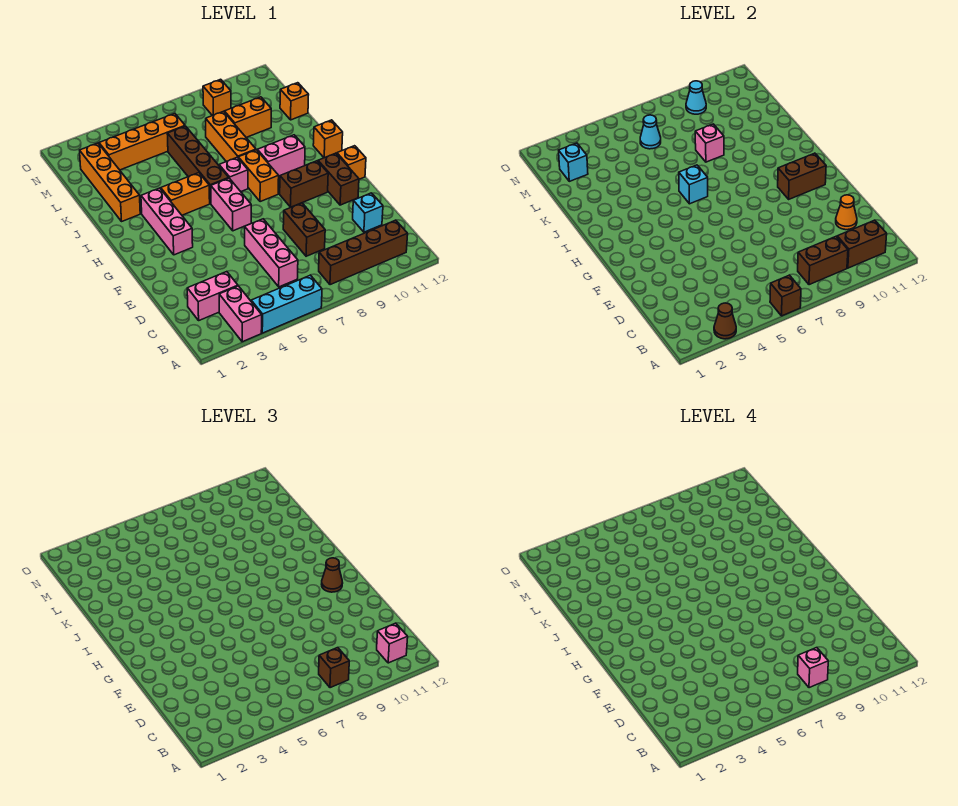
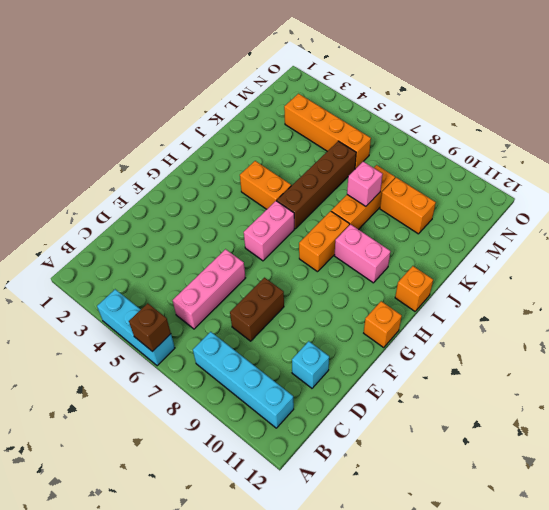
cyan 1x4 brick [193,332,294,428] -> brown 1x4 brick [319,220,408,285]
none -> pink 1x2 brick [219,286,262,342]
none -> pink 1x2 brick [187,272,238,320]
none -> brown 1x2 brick [318,153,359,205]
none -> pink 1x3 brick [141,188,193,255]

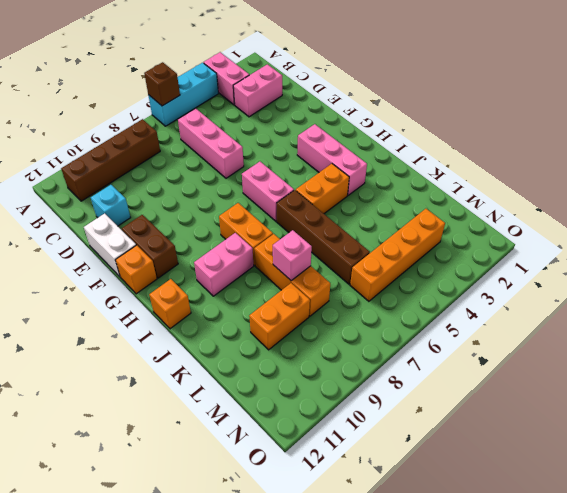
white 1x2 brick [84,213,136,277] -> none
none -> brown 1x2 brick [283,203,325,256]
none -> brown 1x2 brick [280,161,328,207]
none -> pink 1x1 brick [219,157,248,192]
none -> orange 1x4 brick [80,143,140,221]

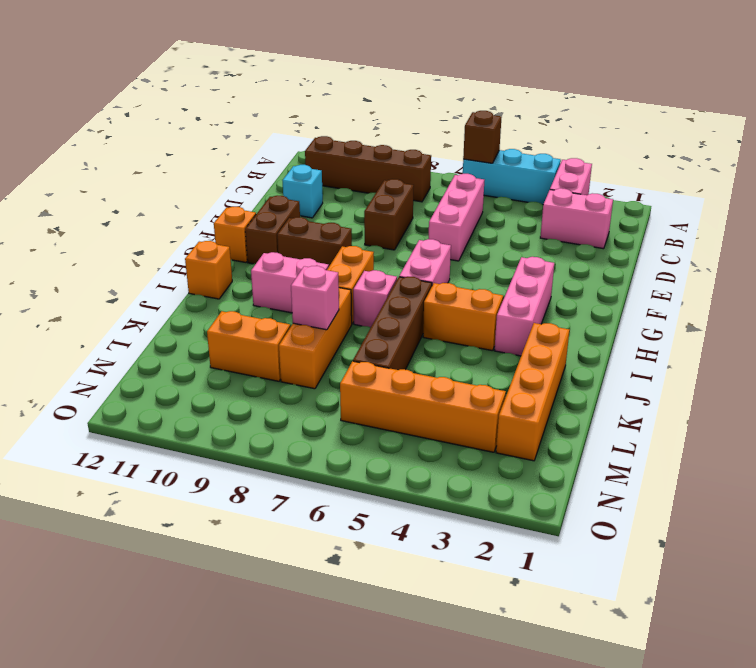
none -> orange 1x1 brick [280,83,309,120]
none -> orange 1x1 brick [203,79,231,116]
none -> brown 1x1 cone [714,303,736,339]
none -> brown 1x2 brick [798,236,848,285]

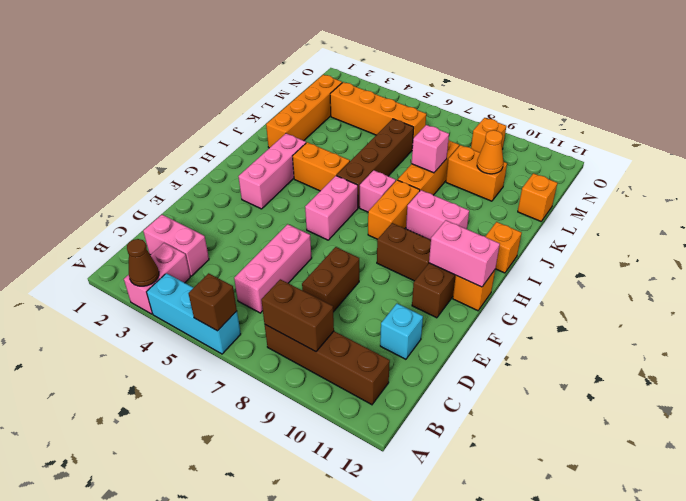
pink 1x2 brick [429,220,500,287] -> brown 1x2 brick [778,153,826,199]
orange 1x1 cone [477,130,503,174] -> orange 1x1 cone moved to [836,195,857,230]
none -> brown 1x2 brick [837,220,887,268]
none -> cyan 1x1 brick [679,165,708,204]
none -> cyan 1x1 brick [559,143,588,181]
none -> cyan 1x1 cone [640,115,661,149]

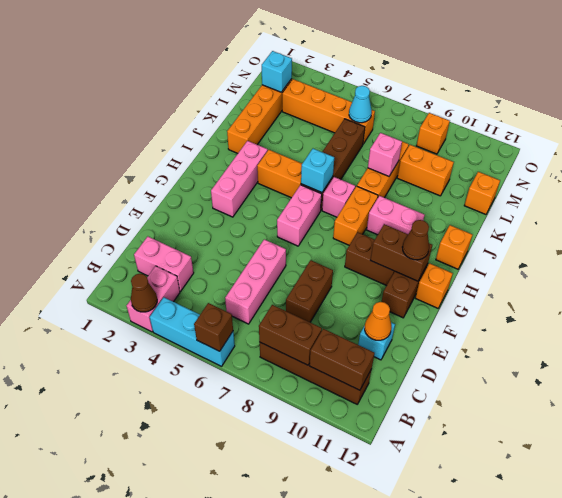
none -> cyan 1x1 cone [686,81,706,114]
none -> brown 1x1 brick [319,648,349,688]
none -> pink 1x1 brick [377,623,408,663]
none -> pink 1x1 brick [798,648,828,688]

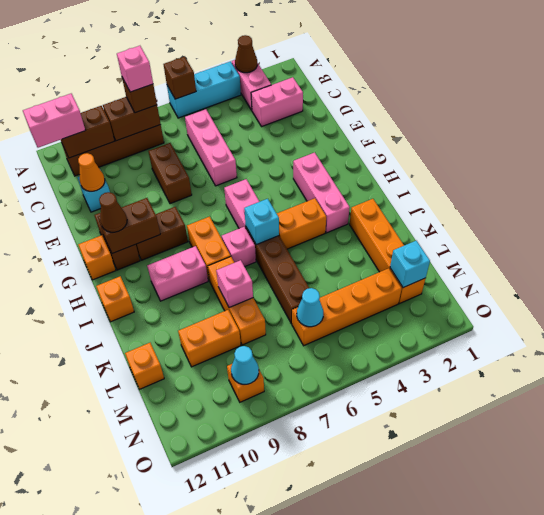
pink 1x2 brick [23,94,85,148] -> pink 1x1 brick [377,623,408,663]

